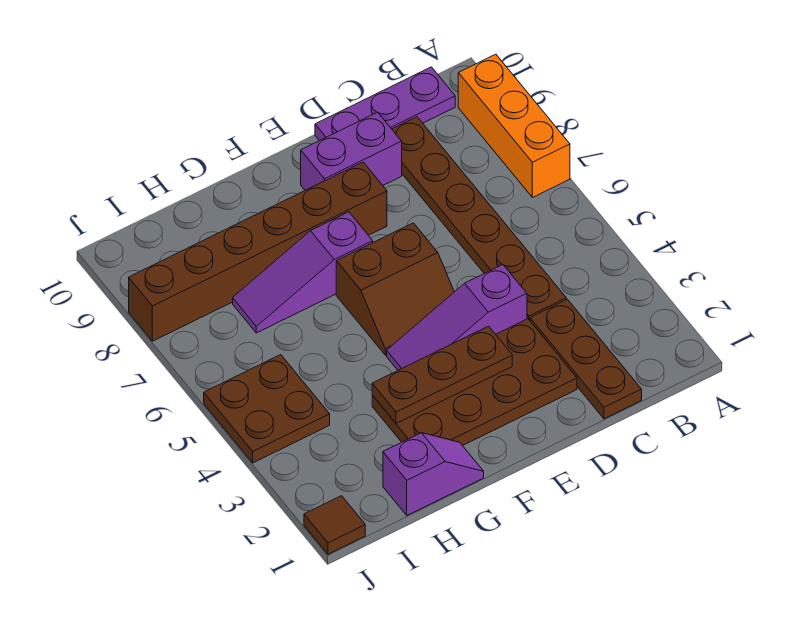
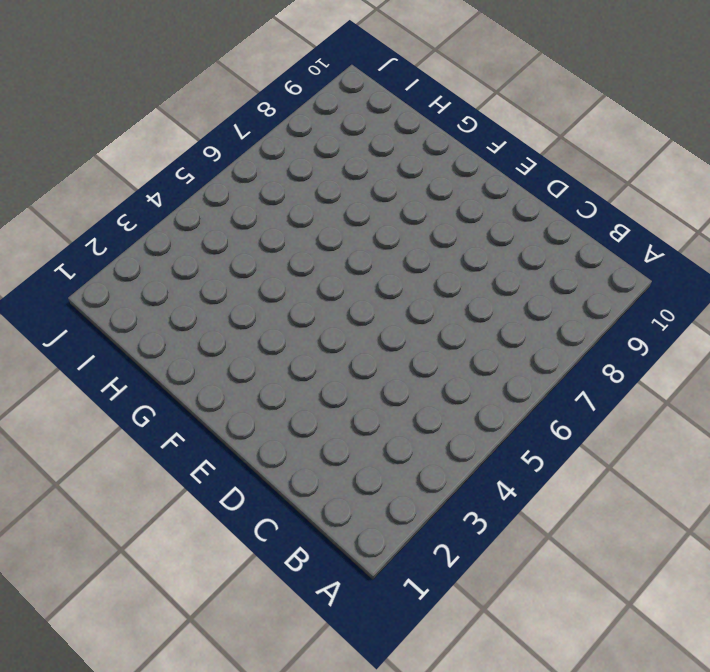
none -> orange 1x3 brick [458,54,570,197]
none -> purple 1x3 plate [315,67,455,141]
none -> brown 1x3 plate [530,299,642,419]

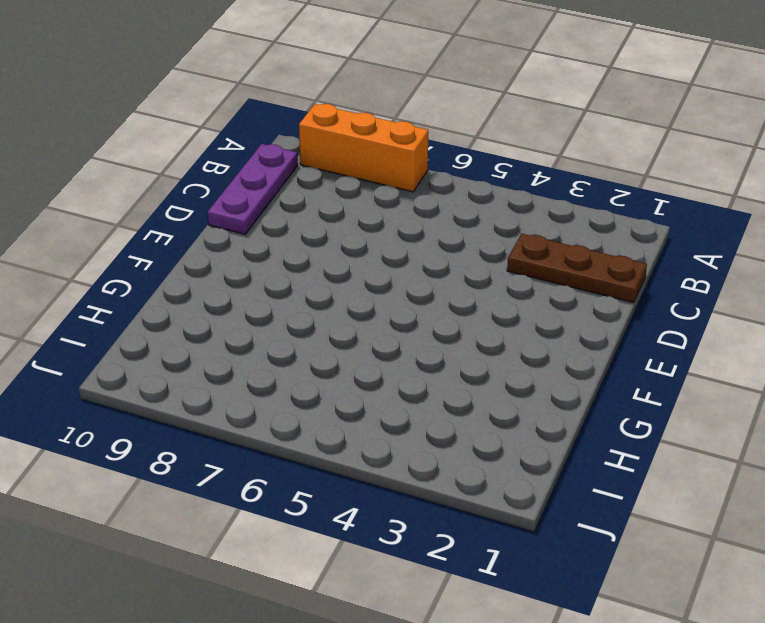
none -> brown 1x6 plate [392,117,566,320]
none -> brown 2x4 plate [372,319,577,446]
none -> purple 1x3 slope [387,265,527,370]

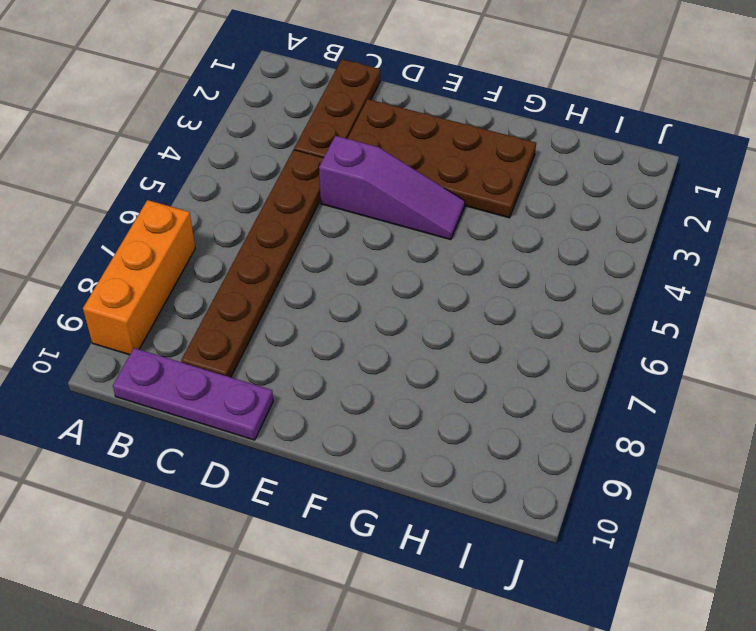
none -> purple 1x2 brick [301,112,402,190]
none -> brown 2x2 slope [336,223,454,355]
none -> brown 1x6 brick [129,162,387,341]

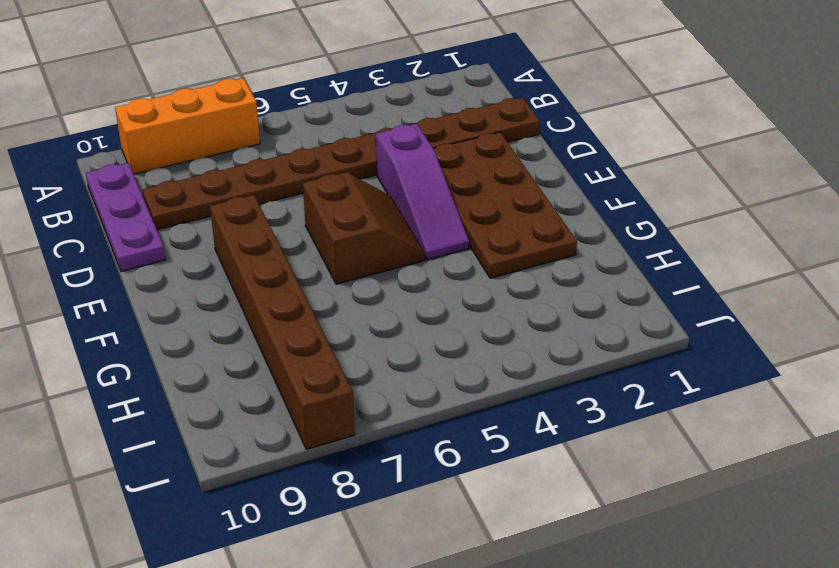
none -> purple 1x2 brick [301,112,402,190]
none -> purple 1x3 slope [233,212,373,333]
none -> purple 1x2 slope [383,433,484,515]

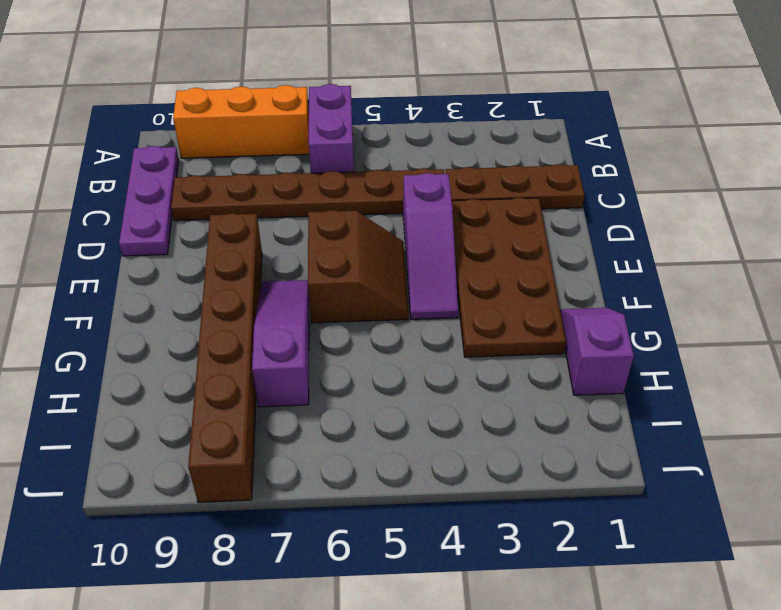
purple 1x2 brick [309,84,354,173] -> purple 1x2 brick moved to [301,112,402,190]
purple 1x3 slope [252,280,309,407] -> purple 1x3 slope turned to [233,212,373,333]
none -> brown 2x2 plate [204,355,330,463]
none -> brown 1x1 tile [304,496,365,554]
none -> brown 1x3 plate [372,326,512,423]

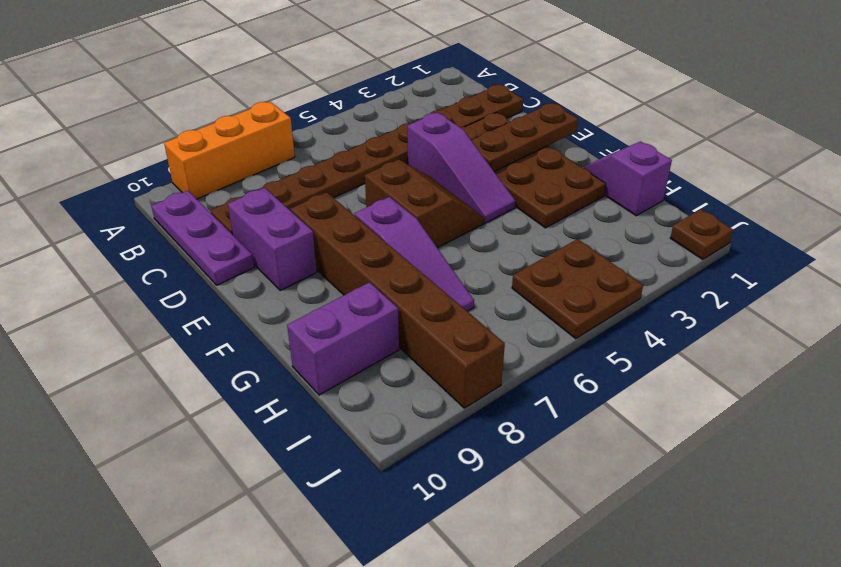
brown 1x3 plate [471,103,578,172] -> brown 1x3 plate turned to [372,326,512,423]
purple 1x2 brick [287,282,399,395] -> none
brown 1x1 plate [670,209,733,260] -> brown 1x1 tile [304,496,365,554]

